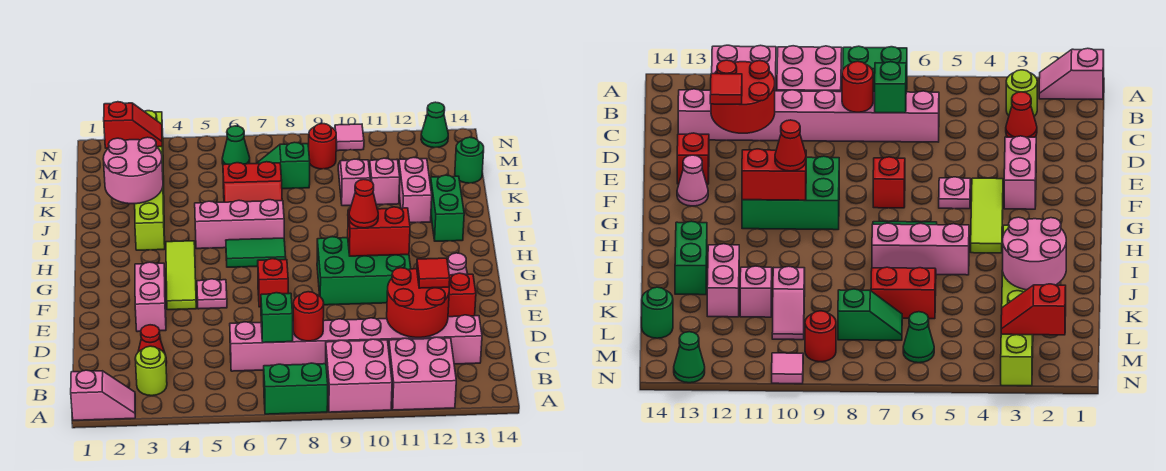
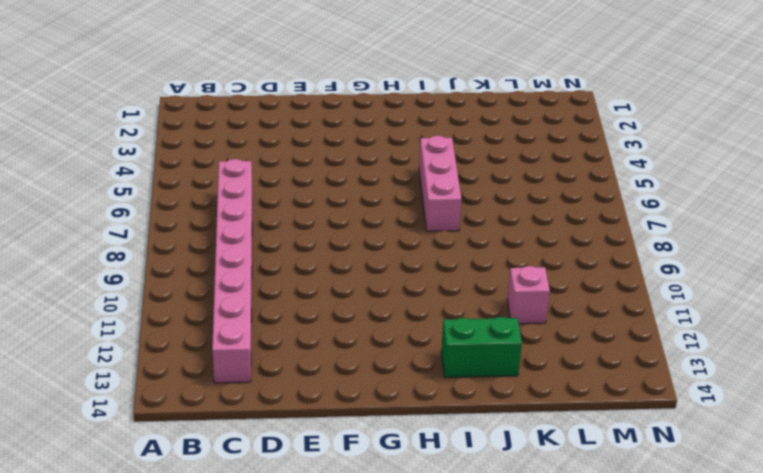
none -> pink 1x2 slope [71,370,135,420]
none -> green 1x2 brick [264,363,328,414]
none -> pink 2x2 brick [326,339,392,412]
none -> pink 2x2 brick [389,337,456,410]

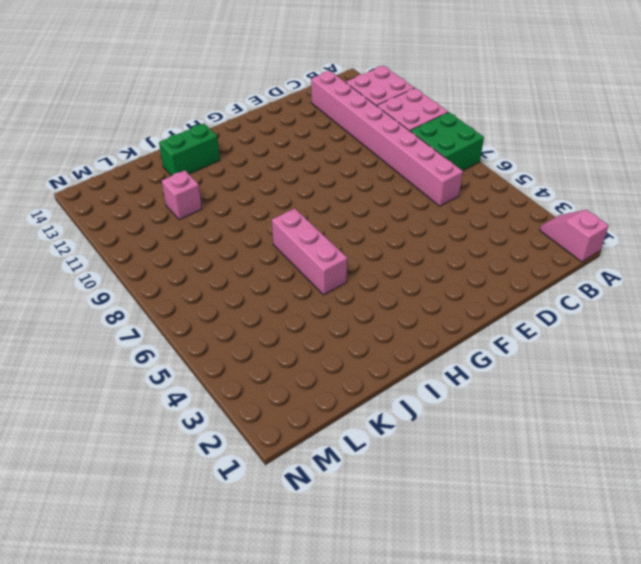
green 2x2 brick [411,112,484,171] -> green 1x2 brick [264,363,328,414]
none -> lime 1x1 round brick [135,346,167,396]
none -> red 1x1 cone [138,325,167,363]
none -> pink 1x2 brick [135,262,166,332]
none -> red 1x1 brick [448,273,476,317]

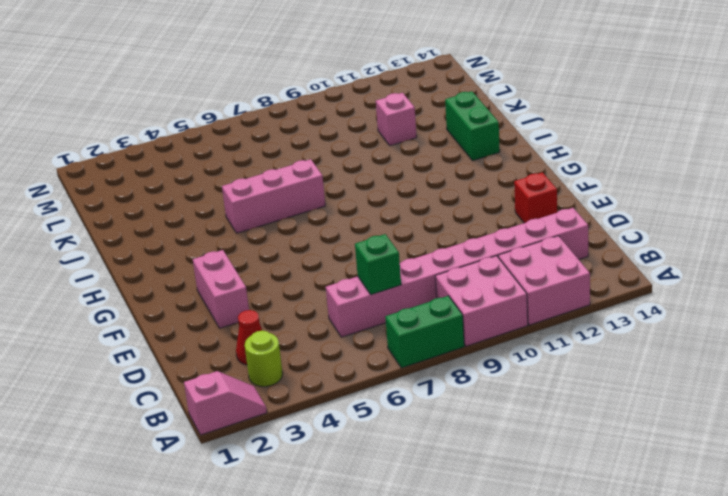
none -> lime 1x3 tile [166,241,196,310]
none -> pink 1x1 plate [197,279,227,309]
none -> red 1x1 brick [258,259,288,307]
none -> green 2x3 brick [317,237,411,305]

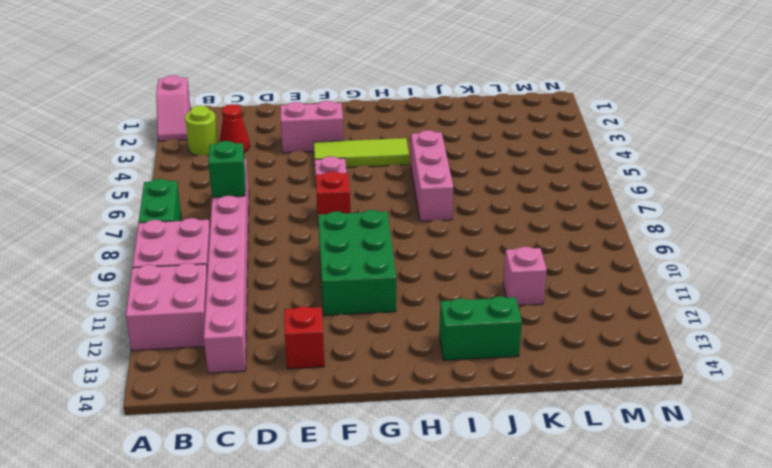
none -> pink 1x1 cone [448,253,467,275]
none -> green 1x2 tile [226,238,286,267]
none -> lime 1x6 brick [135,111,165,250]
none -> red 2x2 slope [223,162,282,202]

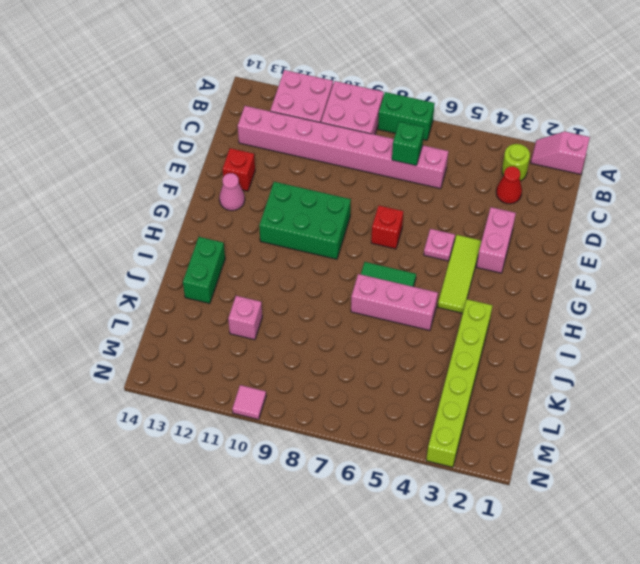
none -> red 2x2 slope [223,162,282,202]
none -> pink 1x2 brick [399,157,432,223]
none -> pink 1x2 slope [338,159,370,206]
none -> green 1x2 slope [256,142,310,189]

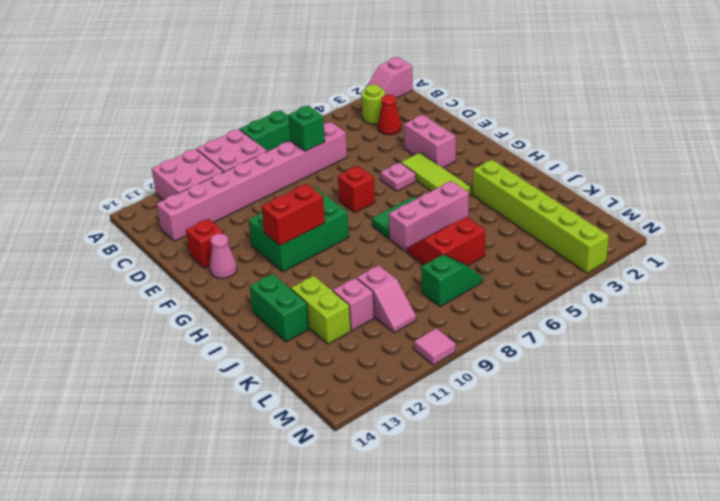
lime 1x2 brick [291,276,351,344] -> pink 1x2 brick [399,157,432,223]
none -> green 1x1 round brick [455,137,484,183]
none -> green 1x1 cone [222,126,250,165]
none -> red 1x1 round brick [309,124,336,169]
none -> green 1x1 cone [421,102,448,148]

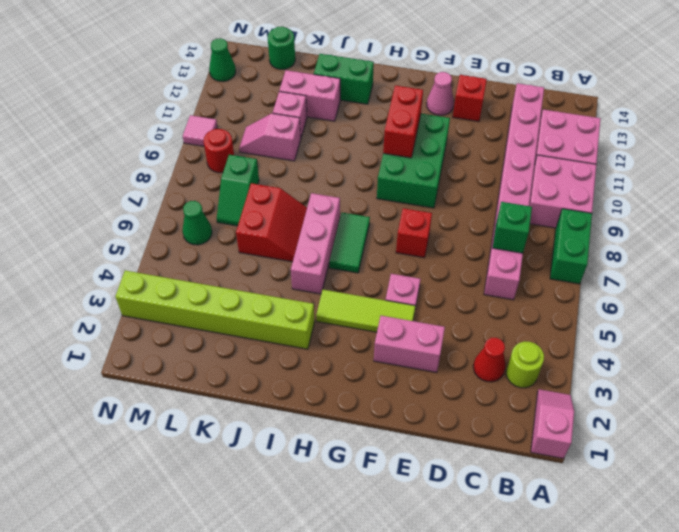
none -> red 1x1 round brick [293,292,324,341]
none -> red 2x2 round brick [387,268,449,338]
none -> pink 2x2 round brick [103,137,163,204]
none -> red 1x2 slope [104,102,162,148]

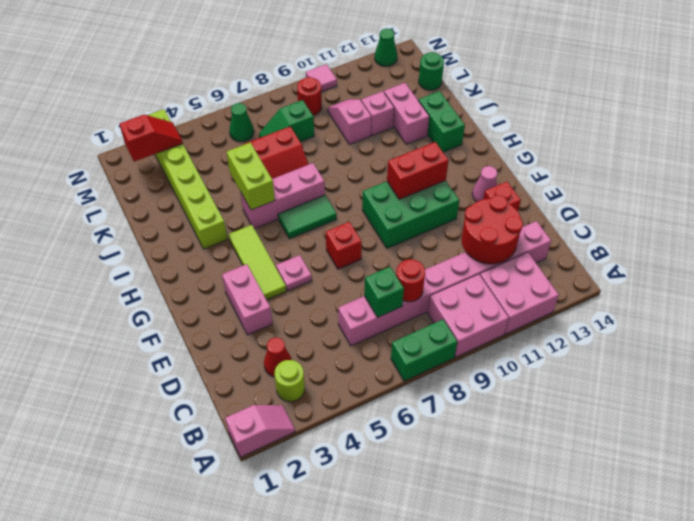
lime 1x2 brick [227,142,275,210] -> none
none -> pink 2x2 round brick [103,137,163,204]
none -> red 1x1 tile [417,258,450,288]
none -> red 1x1 cone [349,179,378,228]

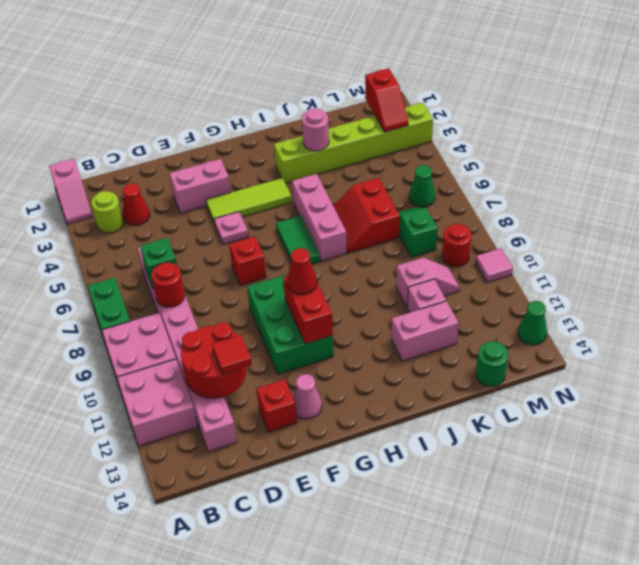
pink 1x1 round brick [302,108,329,151] -> pink 2x2 round brick [103,137,163,204]
none -> green 1x2 brick [430,175,464,241]

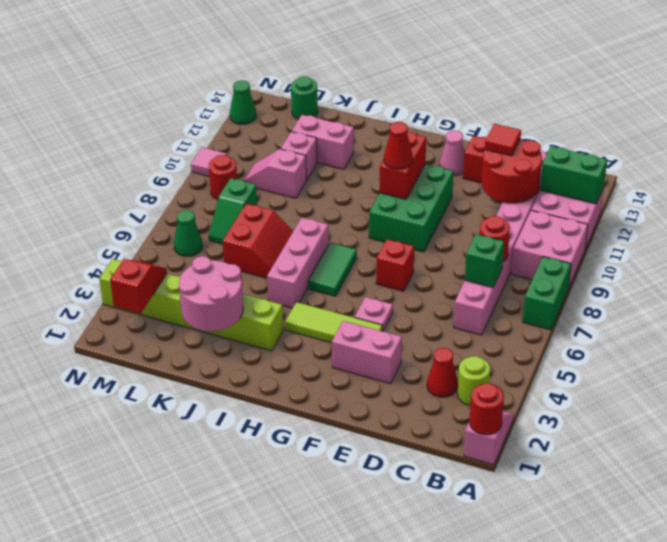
red 1x1 round brick [470,383,504,435] -> none
green 1x2 brick [540,146,607,204] -> green 1x2 brick moved to [430,175,464,241]

